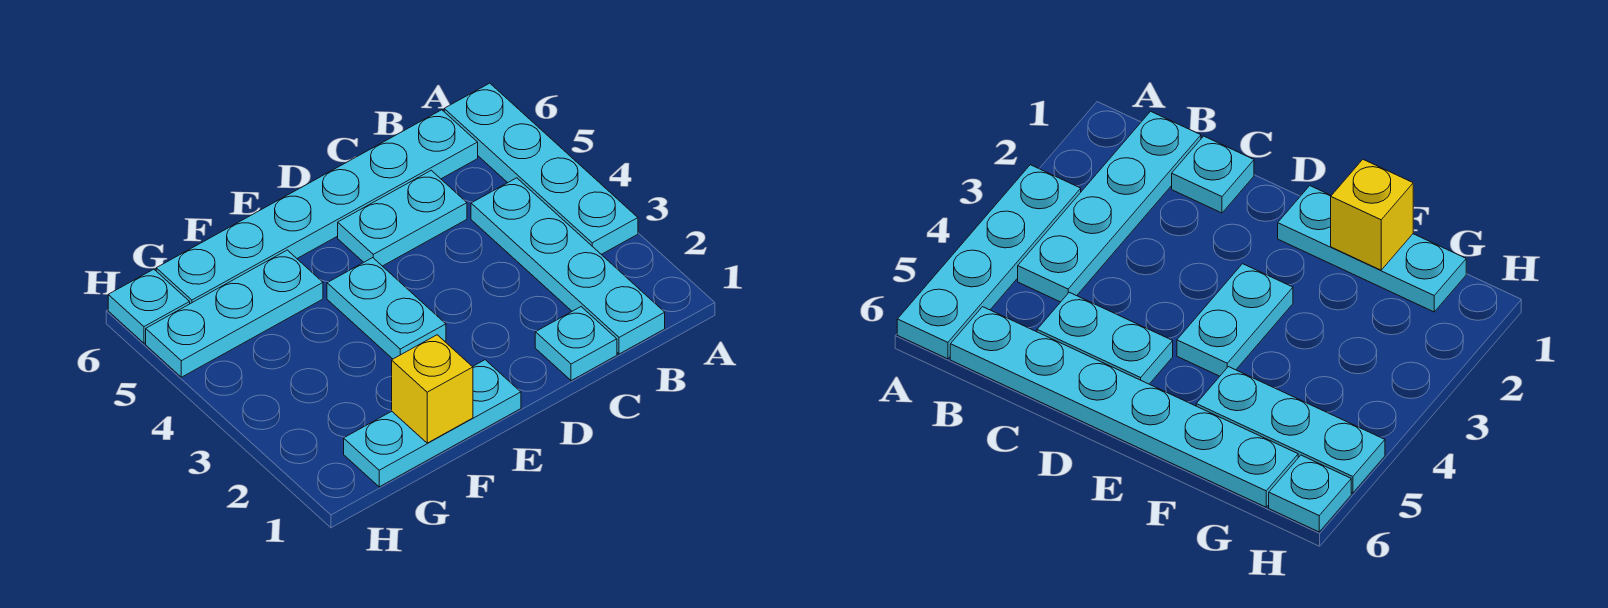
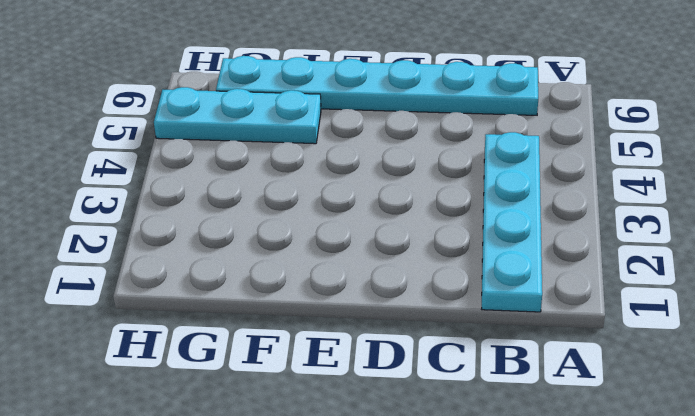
none -> cyan 1x4 plate [444,83,638,254]
none -> cyan 1x1 plate [535,307,617,381]

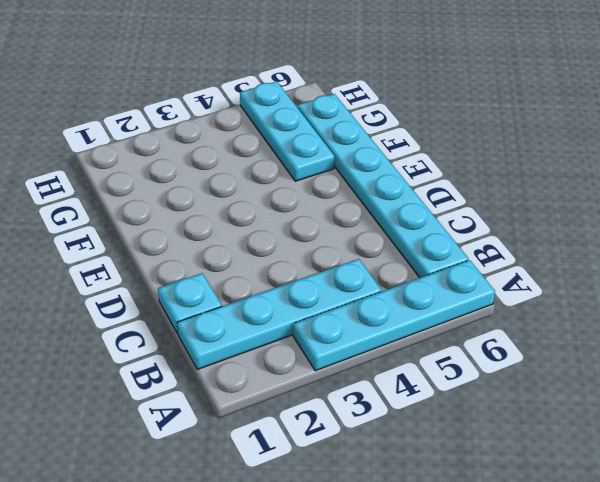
none -> cyan 1x2 plate [338,170,467,266]
none -> cyan 1x3 plate [344,360,521,487]

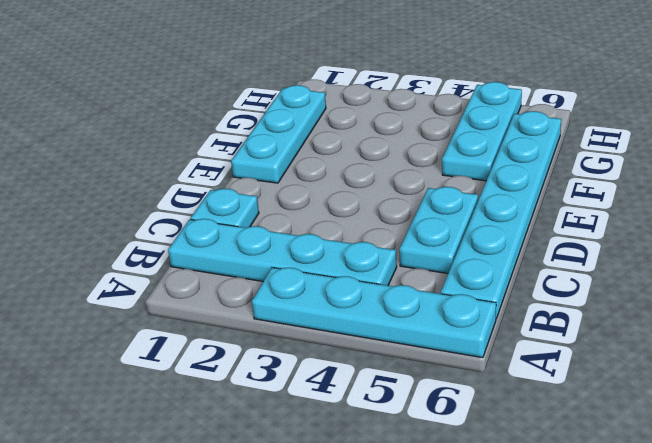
none -> cyan 1x2 plate [327,258,446,359]
none -> cyan 1x1 plate [108,269,190,343]

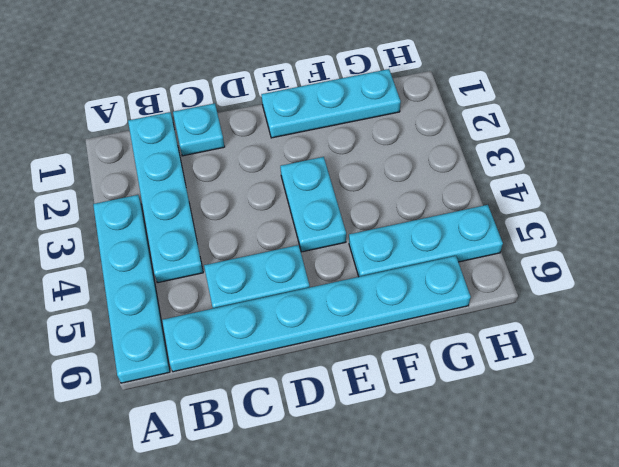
none -> cyan 1x1 plate [108,269,190,343]
none -> yellow 1x1 brick [392,335,473,443]

